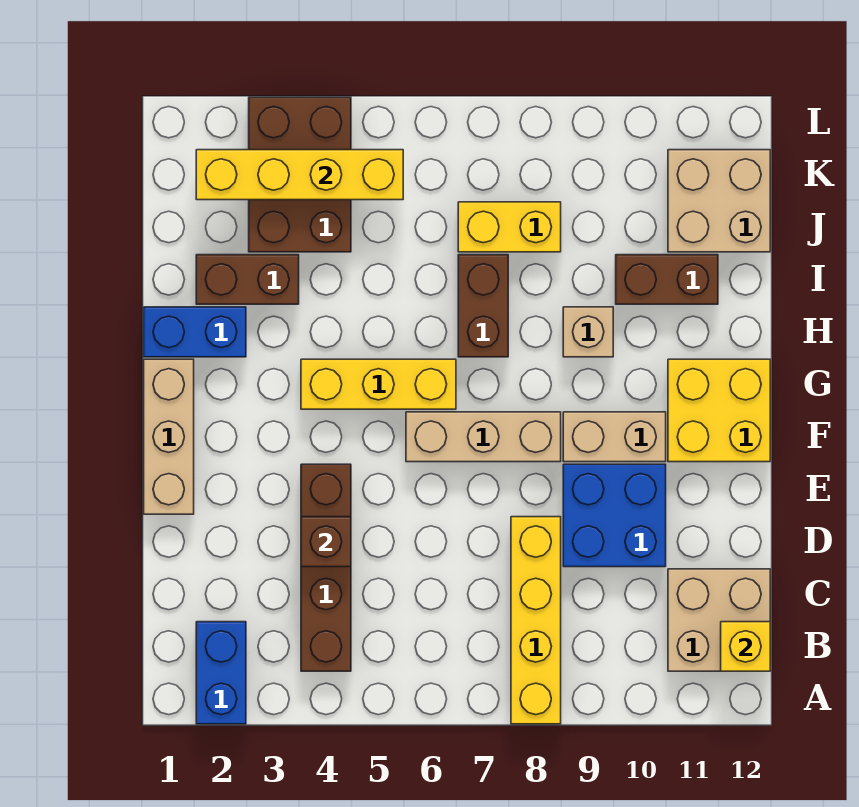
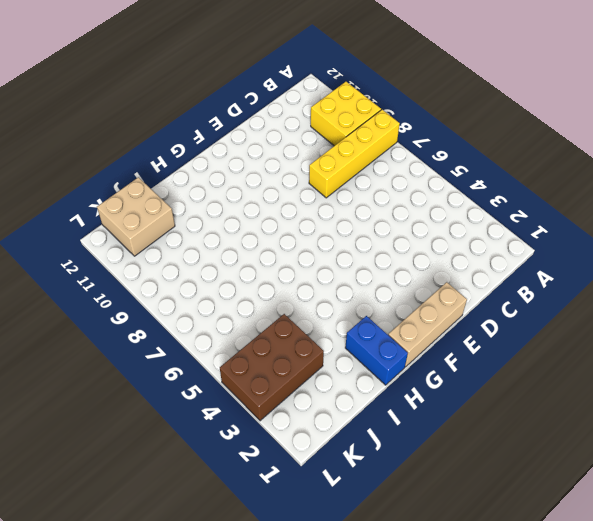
yellow 2x2 brick [311,82,381,146] -> yellow 2x2 brick moved to [668,359,770,462]
none -> blue 1x2 brick [196,622,246,724]
none -> brown 1x4 brick [301,464,351,671]
none -> tan 2x2 brick [668,569,770,671]

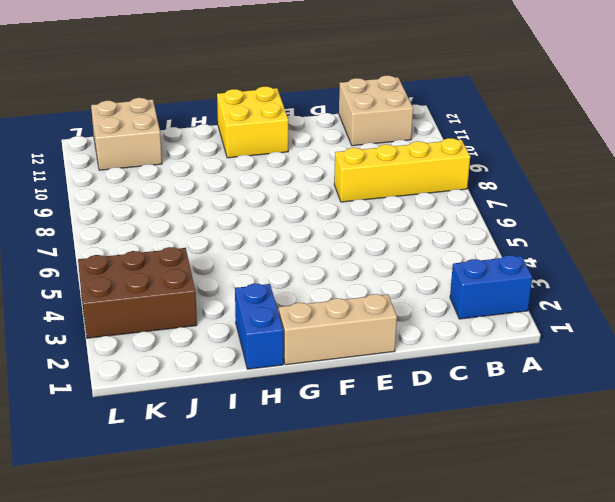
none -> brown 1x4 brick [301,464,351,671]
none -> blue 2x2 brick [563,464,666,567]
none -> tan 1x3 brick [406,412,561,462]

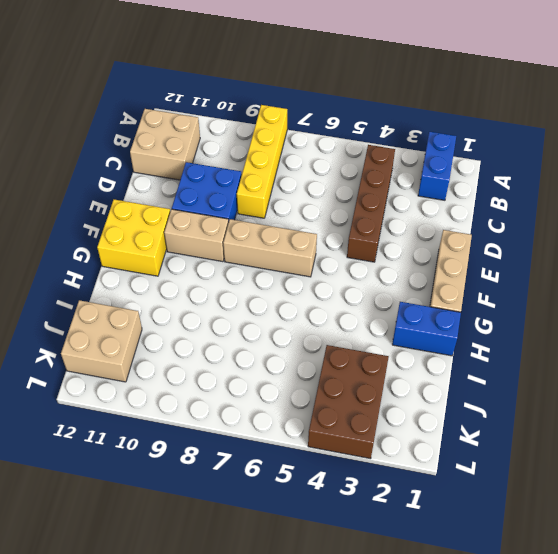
none -> yellow 1x3 brick [301,359,456,409]
none -> brown 1x2 brick [458,255,508,357]
none -> tan 1x1 brick [563,307,613,357]

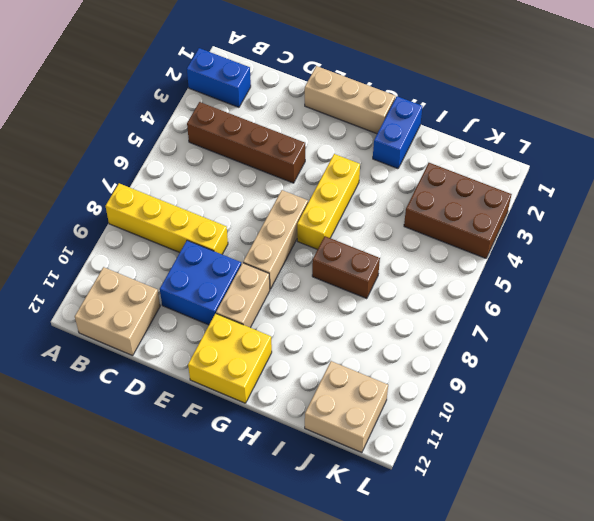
none -> tan 1x1 brick [563,307,613,357]
none -> brown 1x2 brick [196,255,299,304]
none -> brown 1x2 brick [616,255,718,304]

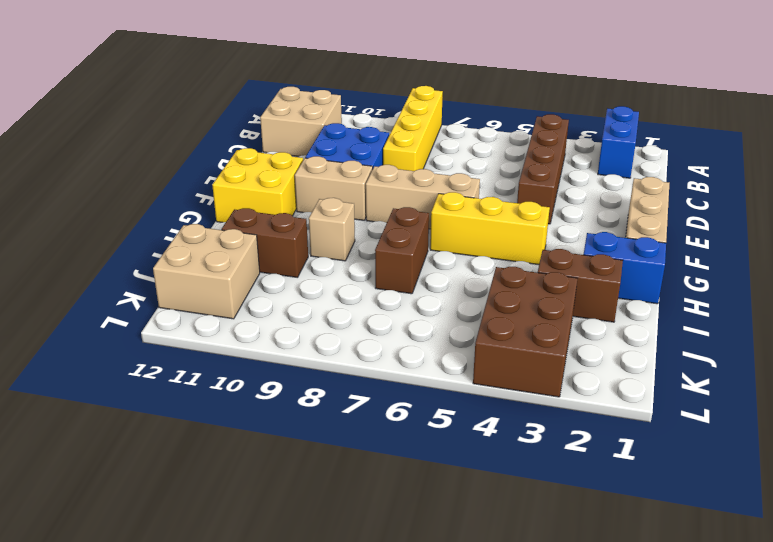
none -> yellow 1x2 brick [458,202,561,252]
none -> yellow 1x1 brick [721,622,770,671]
none -> brown 1x1 brick [301,517,351,567]

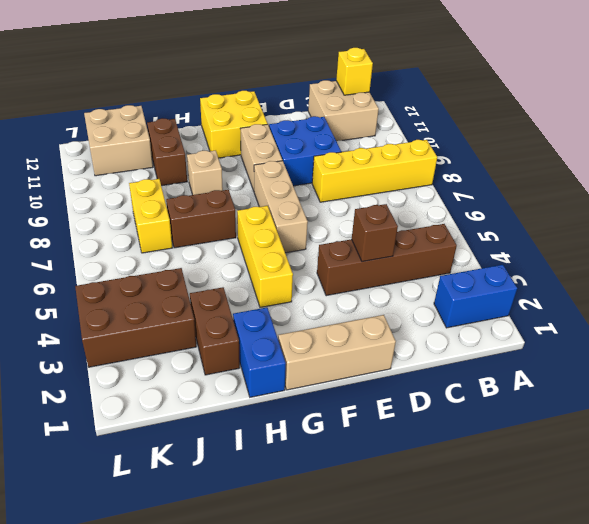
none -> yellow 1x4 brick [196,150,403,200]

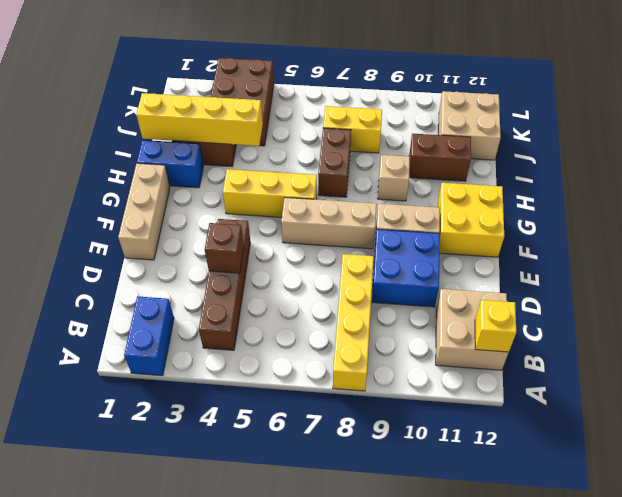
yellow 1x4 brick [136,93,263,146] -> yellow 1x4 brick moved to [196,150,403,200]

